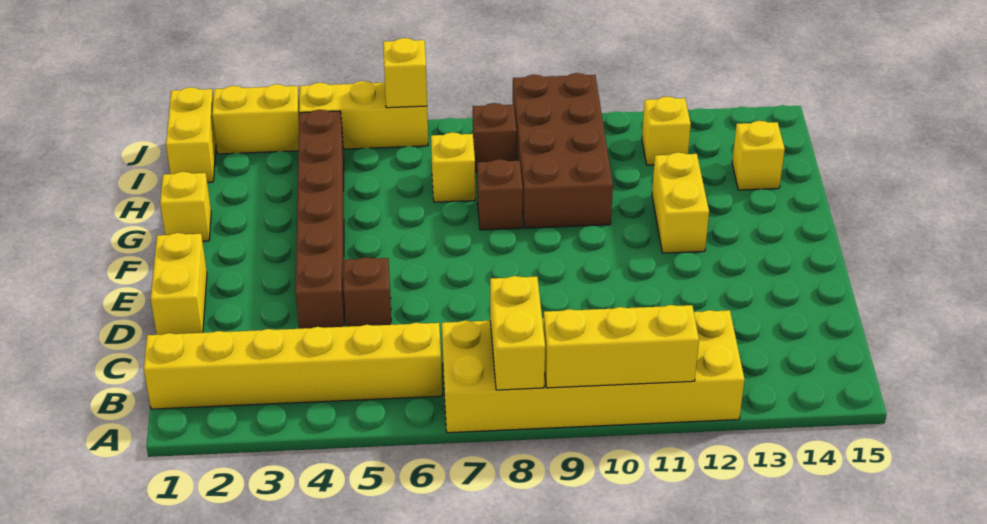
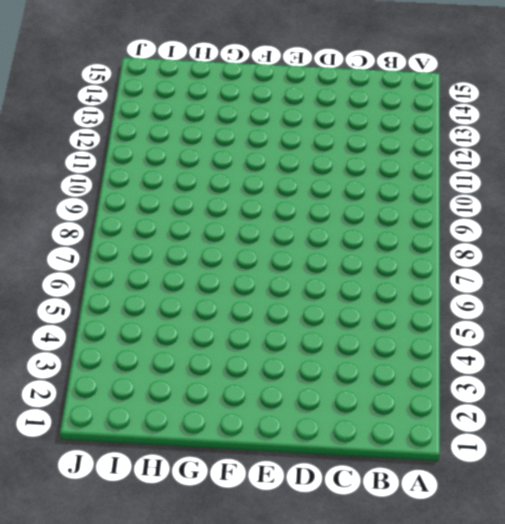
none -> yellow 2x6 brick [442,310,745,433]
none -> yellow 1x6 brick [144,323,442,409]
none -> yellow 1x2 brick [151,233,207,335]

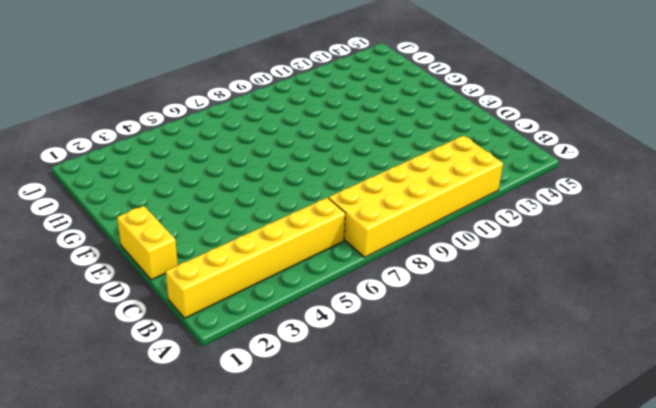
none -> brown 1x6 brick [296,110,344,329]
none -> brown 1x1 brick [344,257,391,327]
none -> yellow 1x2 brick [652,152,709,253]

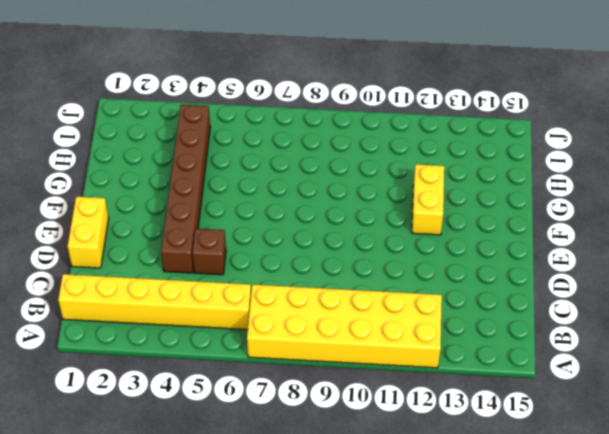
none -> yellow 1x1 brick [160,172,211,241]
none -> brown 1x1 brick [477,159,523,230]
none -> brown 2x4 brick [513,73,613,228]

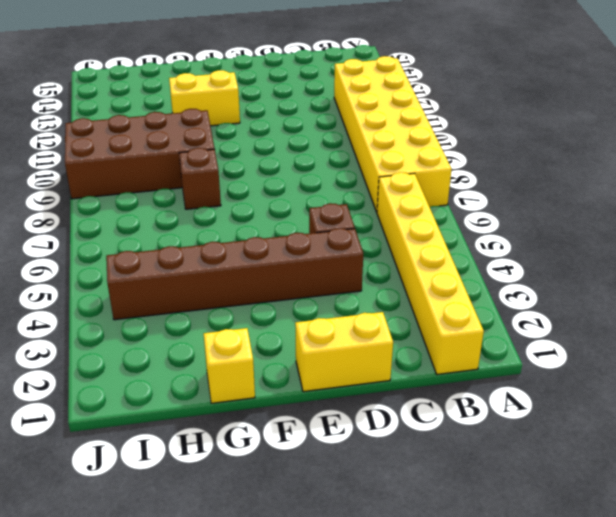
none -> yellow 1x1 brick [431,132,475,202]
none -> yellow 1x1 brick [732,121,785,190]
none -> yellow 1x2 brick [166,87,216,182]

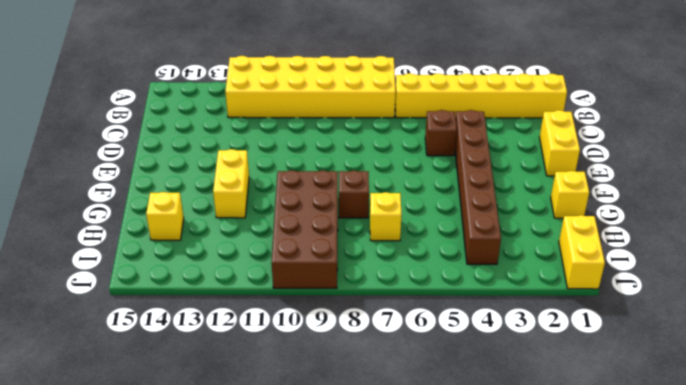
none -> brown 1x1 brick [473,103,516,172]
none -> yellow 1x1 brick [642,97,691,165]
none -> yellow 1x2 brick [212,84,300,154]

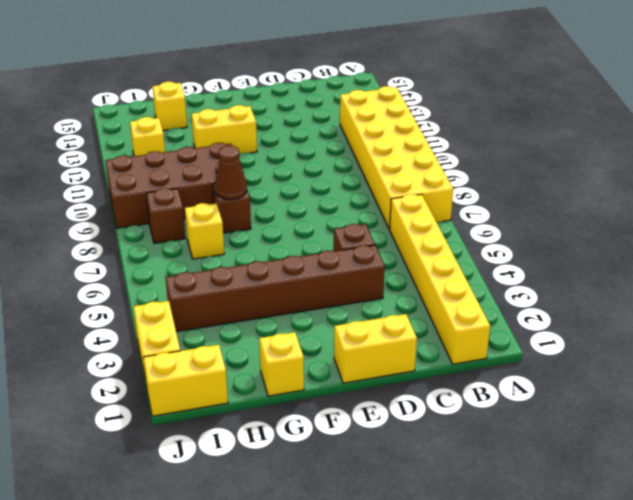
brown 1x1 cone [215,146,247,200] -> none
none -> yellow 1x3 brick [299,81,428,149]
none -> yellow 1x2 brick [490,276,545,390]
none -> yellow 1x3 brick [543,305,699,388]

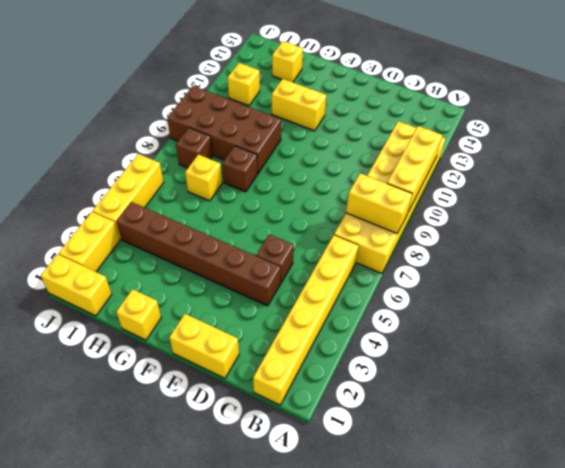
none -> yellow 1x1 brick [383,38,427,108]

